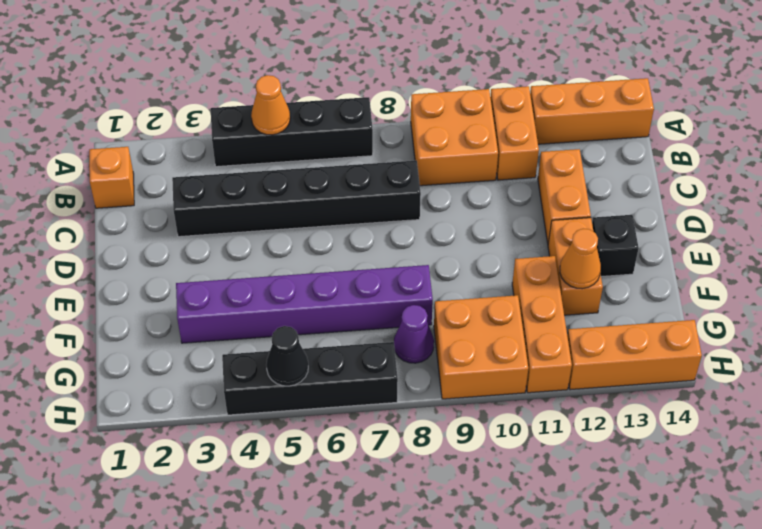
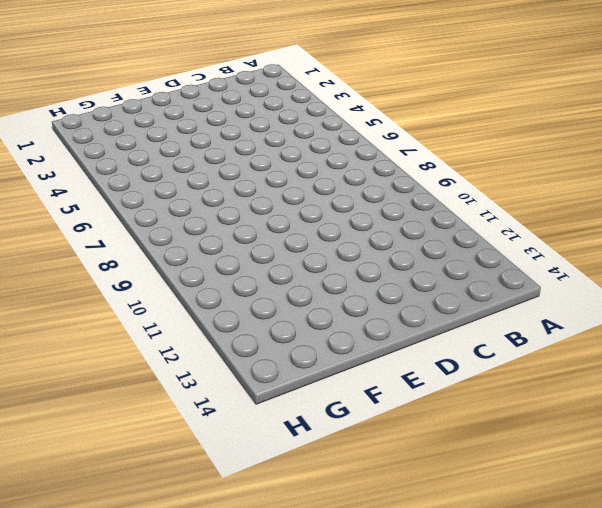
none -> black 1x4 brick [211,97,373,167]
none -> orange 2x2 brick [411,89,498,186]
none -> orange 1x2 brick [490,86,539,180]

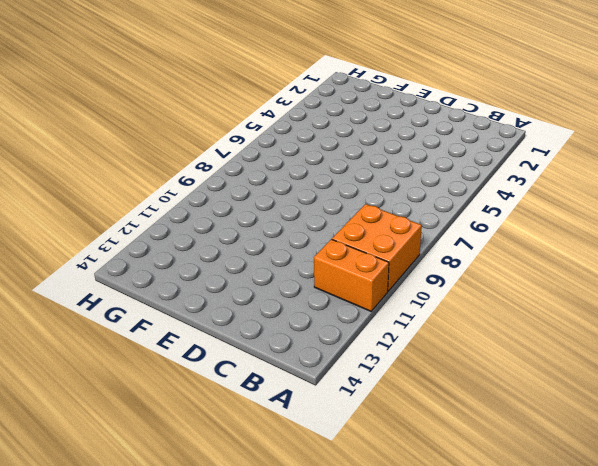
none -> black 1x4 brick [211,97,373,167]
none -> orange 1x3 brick [530,78,654,144]
none -> orange 1x1 brick [89,147,134,208]

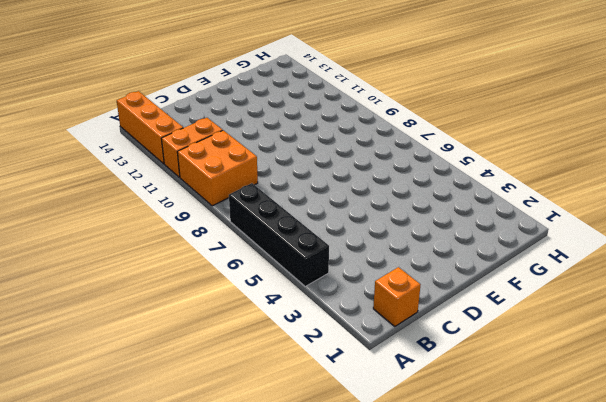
none -> black 1x6 brick [172,160,421,237]
none -> orange 1x2 brick [538,149,591,243]
none -> orange 1x2 brick [548,218,603,315]

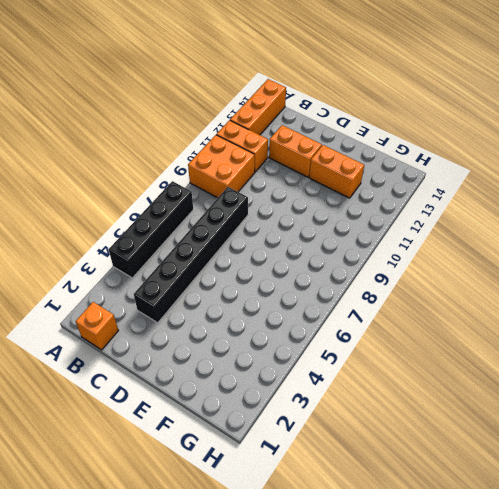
none -> black 1x1 brick [592,215,639,277]
none -> purple 1x6 brick [176,265,433,343]
none -> orange 1x3 brick [512,256,572,393]

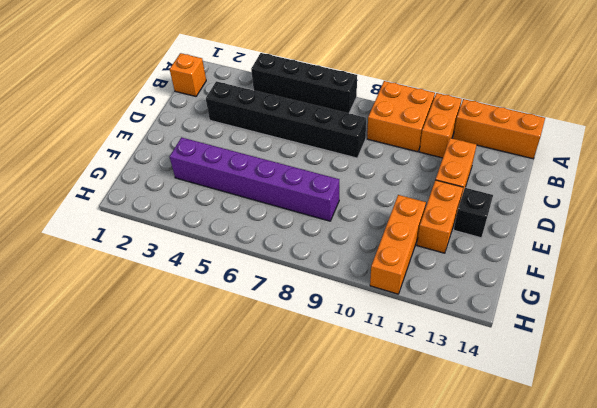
none -> purple 1x1 cone [394,305,434,363]
none -> orange 2x2 brick [434,295,528,399]
none -> black 1x4 brick [222,342,398,415]

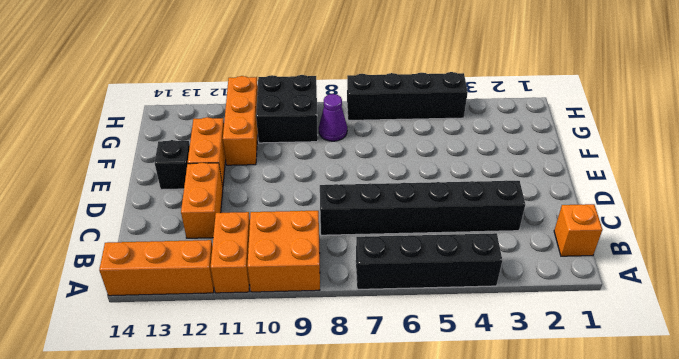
black 2x2 brick [256,75,318,143] -> orange 2x2 brick [434,295,528,399]
none -> purple 1x6 brick [176,265,433,343]
none -> orange 1x3 brick [567,320,702,390]
none -> orange 1x1 cone [251,75,290,135]

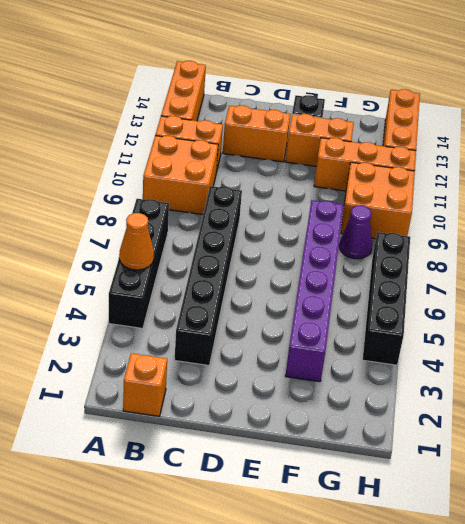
none -> orange 1x1 cone [560,229,601,289]
none -> black 1x1 cone [266,326,308,386]

